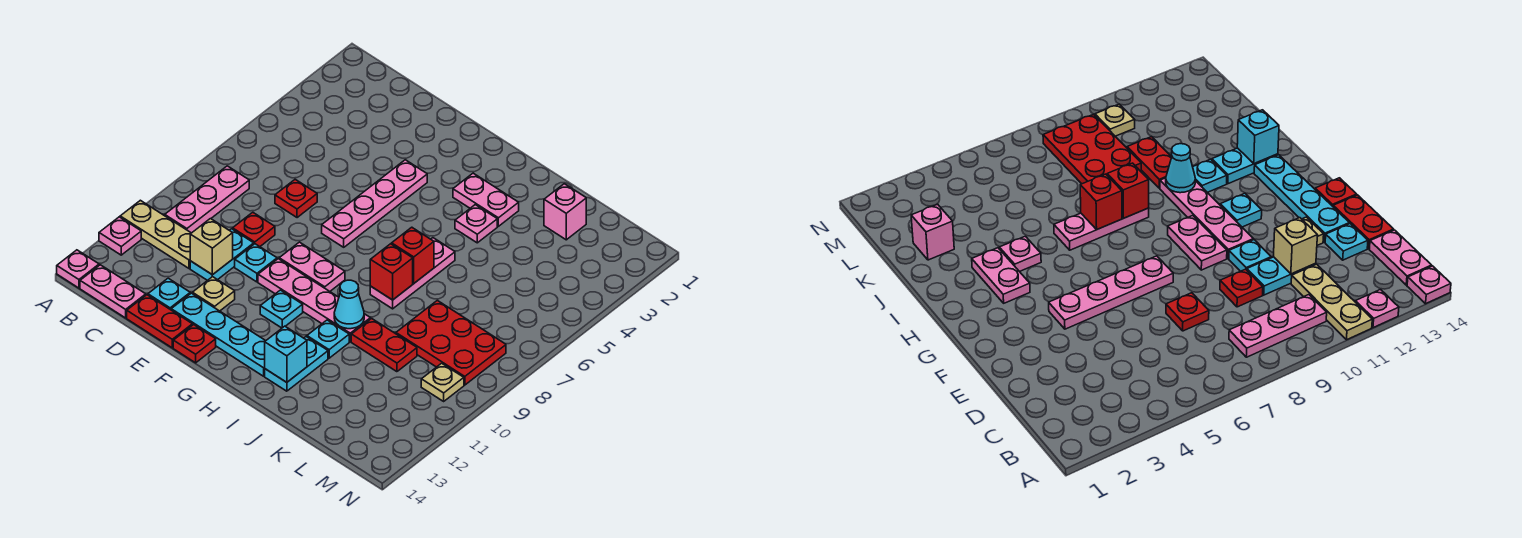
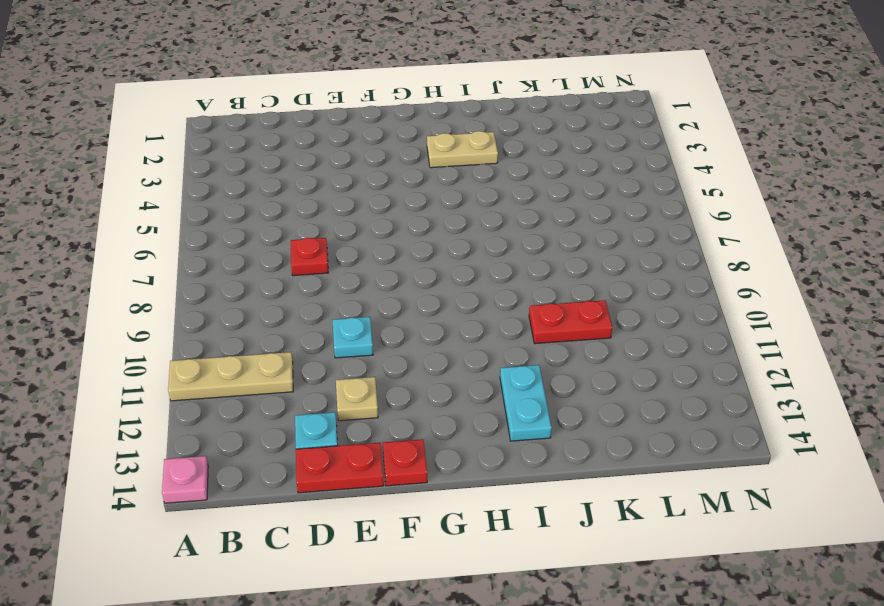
tan 1x2 plate [427,131,498,168] -> pink 1x2 plate [453,173,519,226]
none -> pink 1x1 plate [99,217,141,255]
none -> pink 1x3 plate [165,166,249,233]
none -> pink 1x2 plate [80,265,146,318]
none -> red 1x1 plate [233,212,275,247]

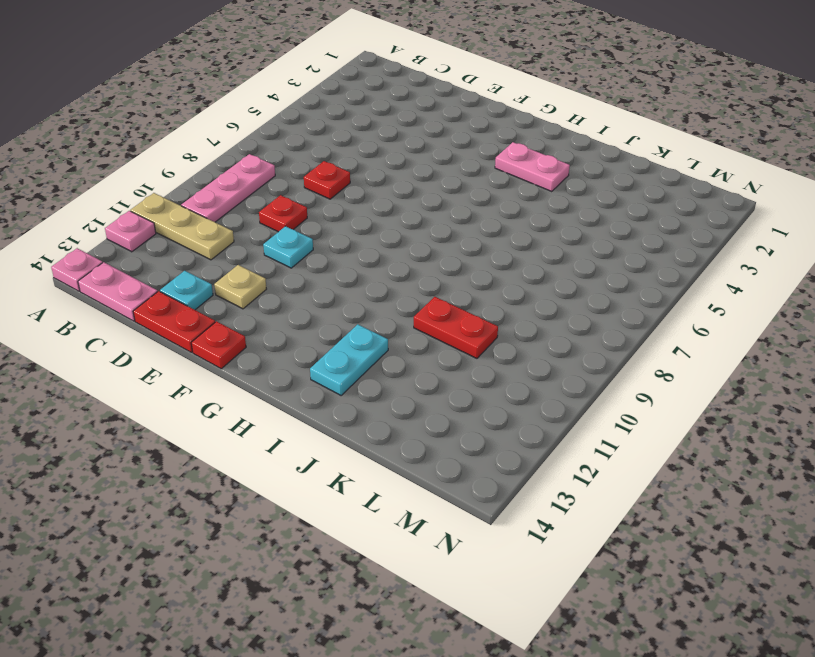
none -> cyan 1x2 plate [190,229,254,281]
none -> cyan 1x4 plate [171,293,265,376]
none -> pink 1x4 plate [322,160,427,247]
none -> pink 1x2 plate [279,242,345,291]

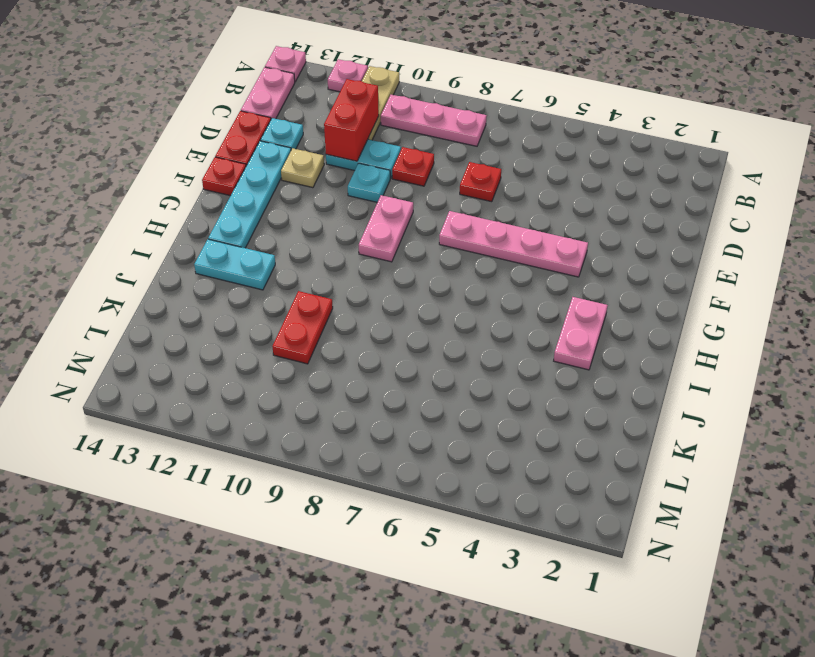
red 1x2 brick [324,79,379,161] -> tan 1x1 brick [190,219,233,275]
none -> pink 1x4 plate [258,259,370,342]
none -> cyan 1x1 plate [260,290,303,328]
none -> pink 1x1 plate [455,205,497,243]
none -> pink 1x3 plate [370,238,455,309]

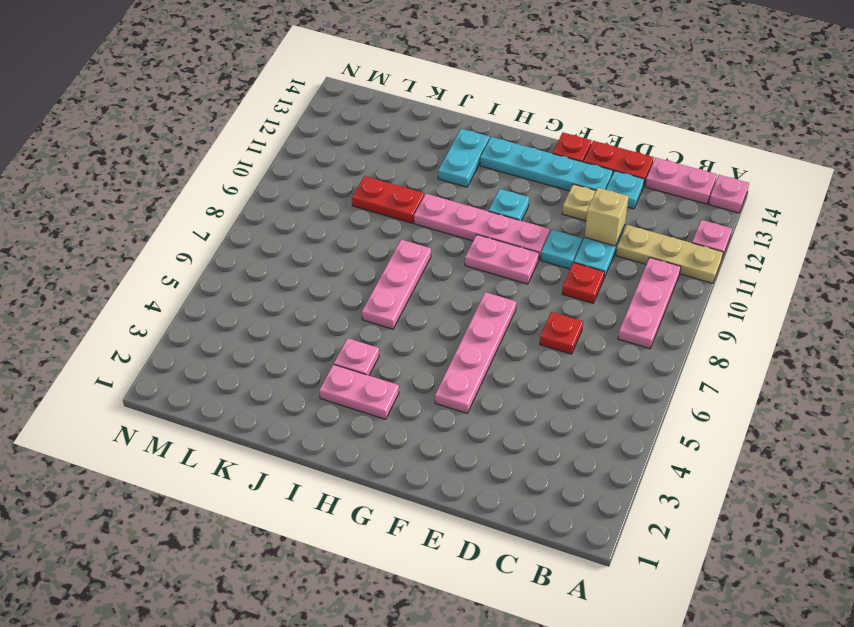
none -> cyan 1x1 plate [307,320,349,358]
none -> pink 1x1 brick [544,184,586,240]
none -> red 2x3 plate [396,300,506,385]
none -> tan 1x1 plate [421,363,464,401]

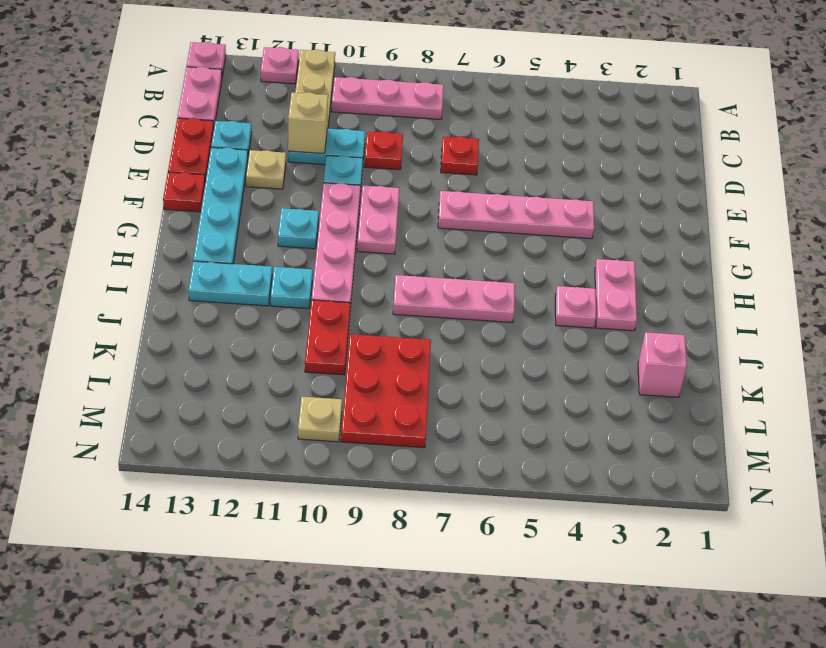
none -> red 1x1 brick [392,227,434,283]
none -> red 1x1 brick [370,244,413,300]
none -> cyan 1x1 cone [334,280,364,329]
none -> cyan 1x1 brick [265,326,307,382]

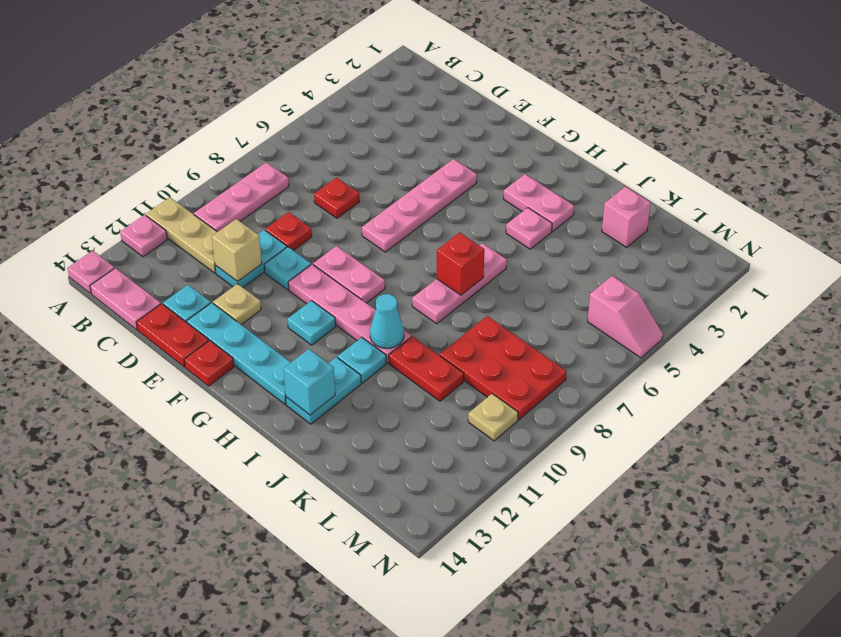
pink 1x2 slope [588,276,663,358] -> none
none -> red 1x1 brick [370,244,413,300]

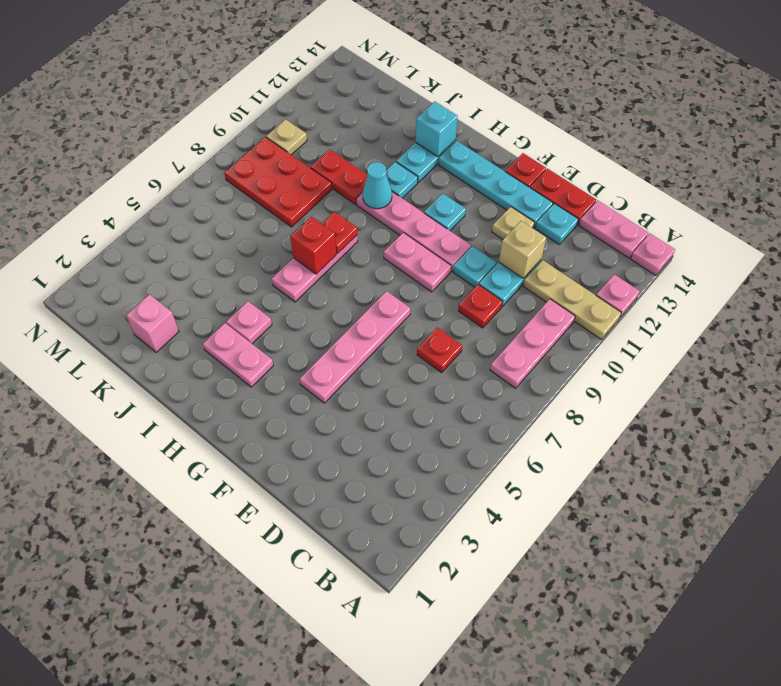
red 1x1 plate [322,212,357,253] -> red 1x1 brick [370,244,413,300]

